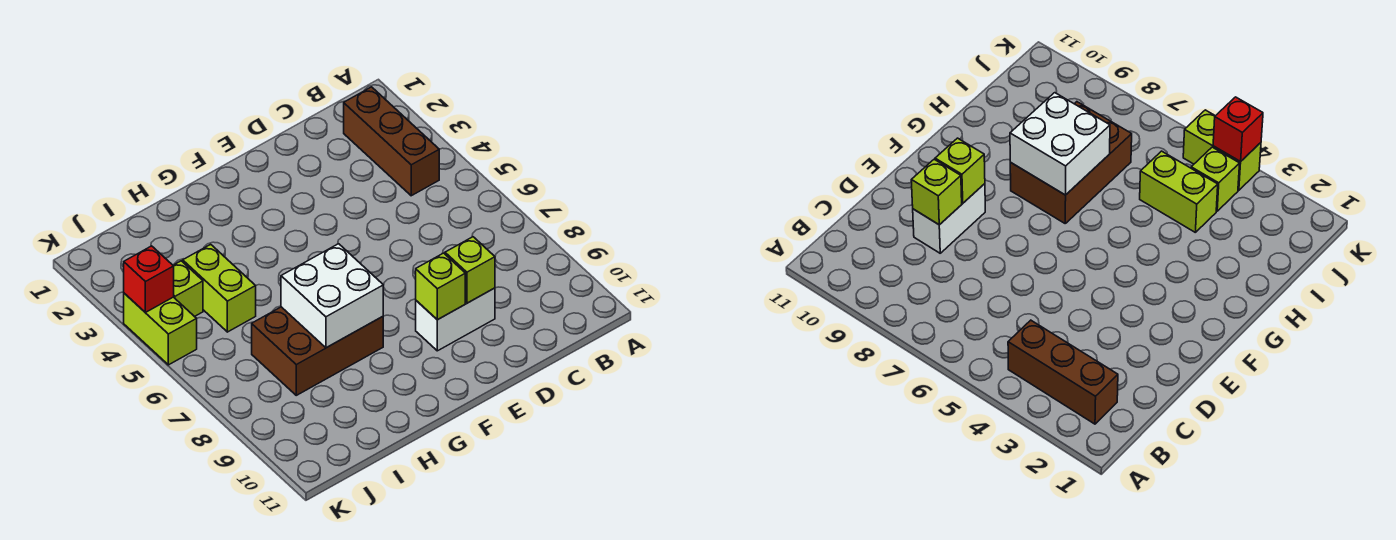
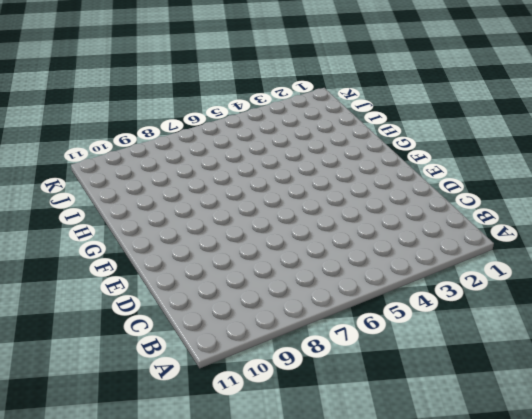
none -> brown 1x3 brick [344,87,439,196]
none -> white 1x2 brick [416,288,495,351]

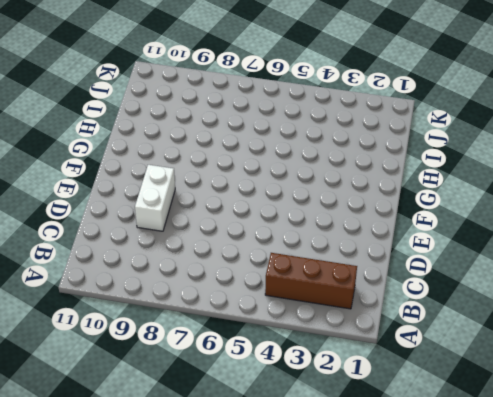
none -> brown 2x3 brick [252,307,383,395]
none -> lime 1x2 brick [183,244,256,332]

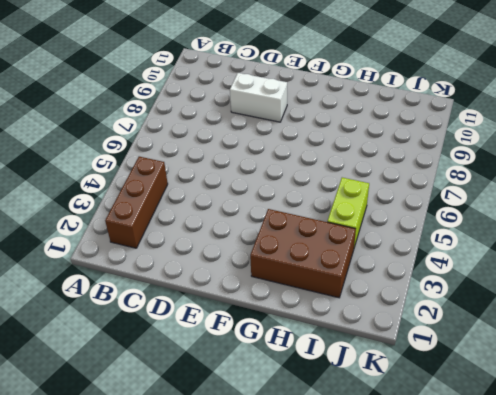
brown 2x3 brick [250,209,356,298] -> brown 2x3 brick moved to [252,307,383,395]
none -> lime 1x1 brick [173,261,203,317]
none -> lime 1x2 brick [124,293,197,365]

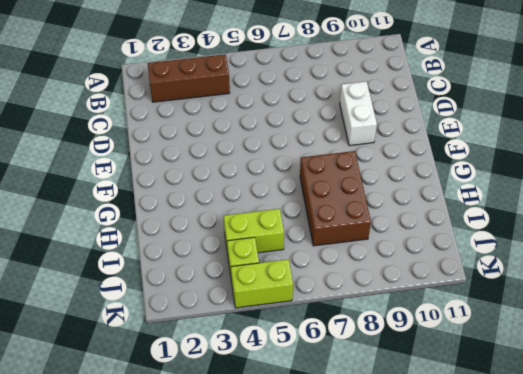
none -> lime 1x1 brick [445,237,495,303]
none -> lime 1x1 brick [416,253,465,320]

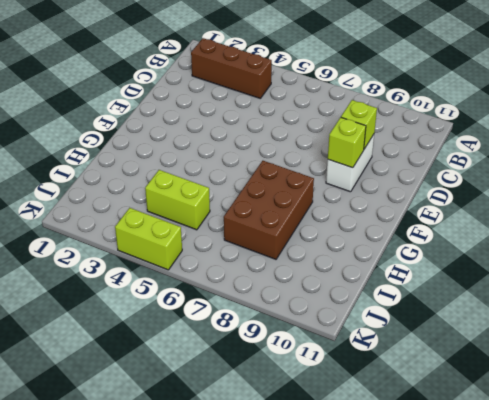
none -> lime 1x1 brick [173,261,203,317]
none -> white 2x2 brick [281,244,383,348]

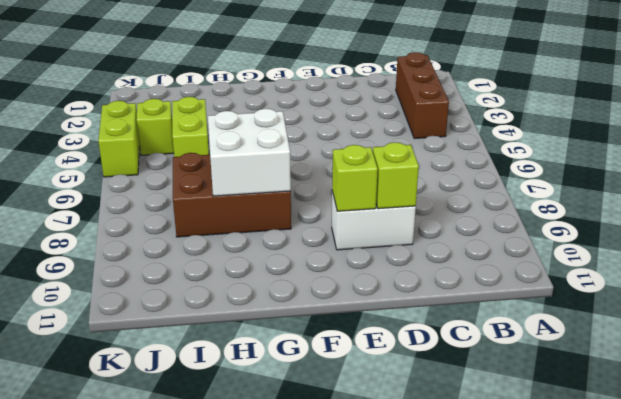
none -> red 1x1 brick [124,246,174,312]

